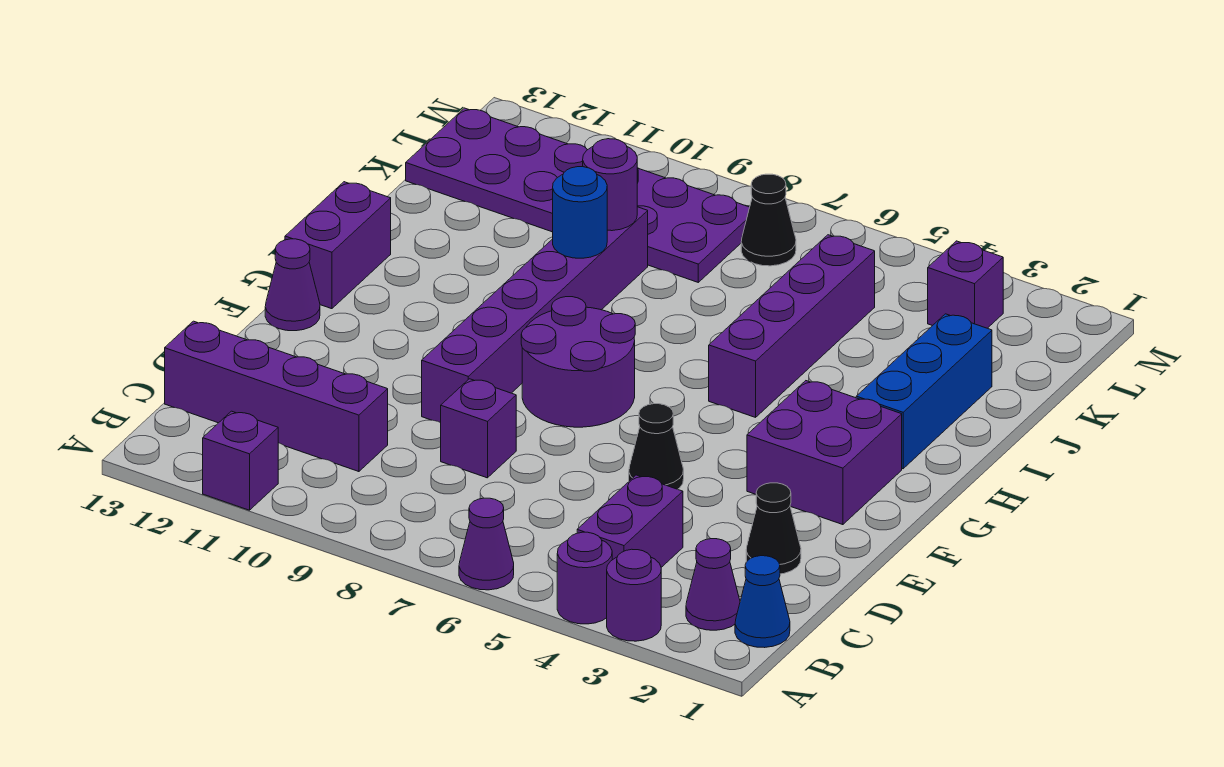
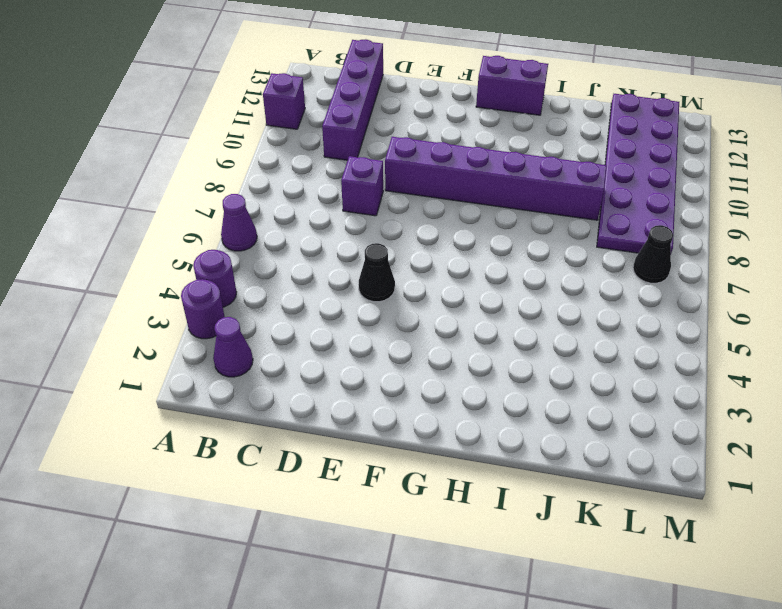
none -> blue 1x1 cone [735,556,790,648]
none -> purple 1x2 brick [577,475,683,567]
none -> black 1x1 cone [746,483,801,574]

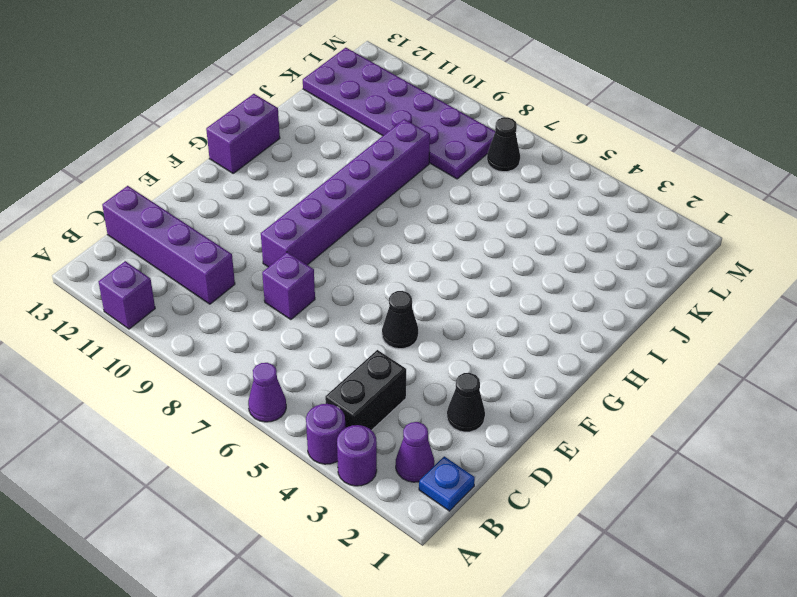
blue 1x1 plate [419,456,475,511] -> blue 1x1 cone [735,556,790,648]
black 1x2 brick [325,350,406,430] -> purple 1x2 brick [577,475,683,567]
none -> purple 2x2 brick [747,381,902,525]
none -> purple 2x2 round brick [521,297,635,427]
none -> purple 1x1 cone [265,239,320,331]

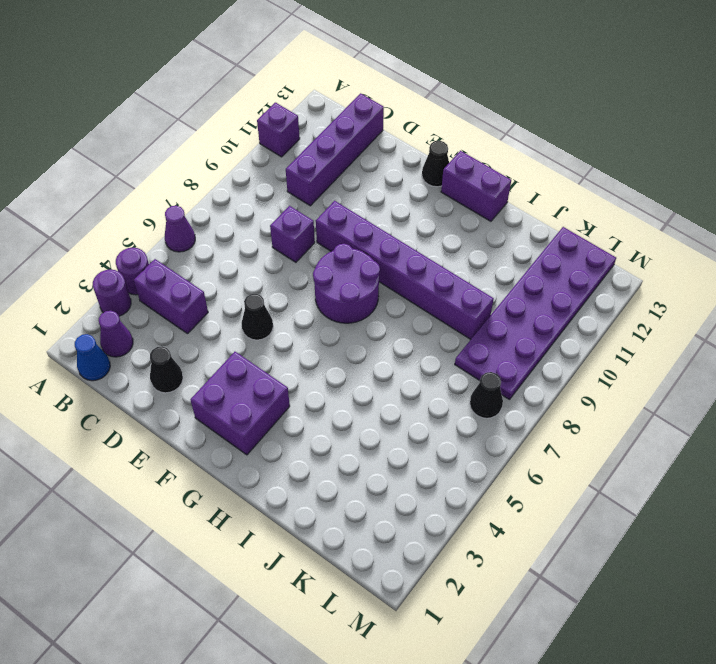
black 1x1 cone [422,141,449,187] -> purple 1x1 cone [265,239,320,331]
none -> blue 1x3 brick [856,314,992,469]
none -> purple 1x4 brick [709,235,875,417]
none -> purple 1x1 brick [928,241,1003,328]

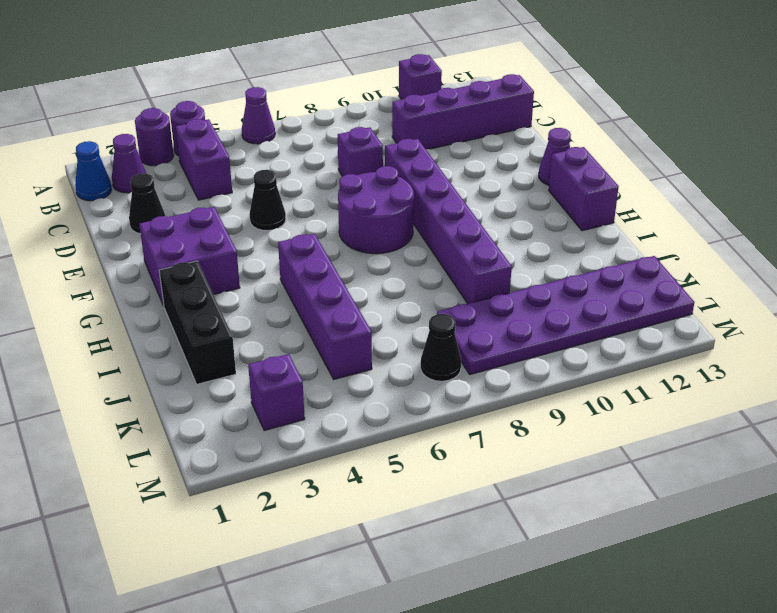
black 1x3 brick [159,261,236,384] -> blue 1x3 brick [856,314,992,469]
none -> blue 1x1 round brick [553,167,607,258]
none -> purple 1x1 round brick [583,139,637,231]

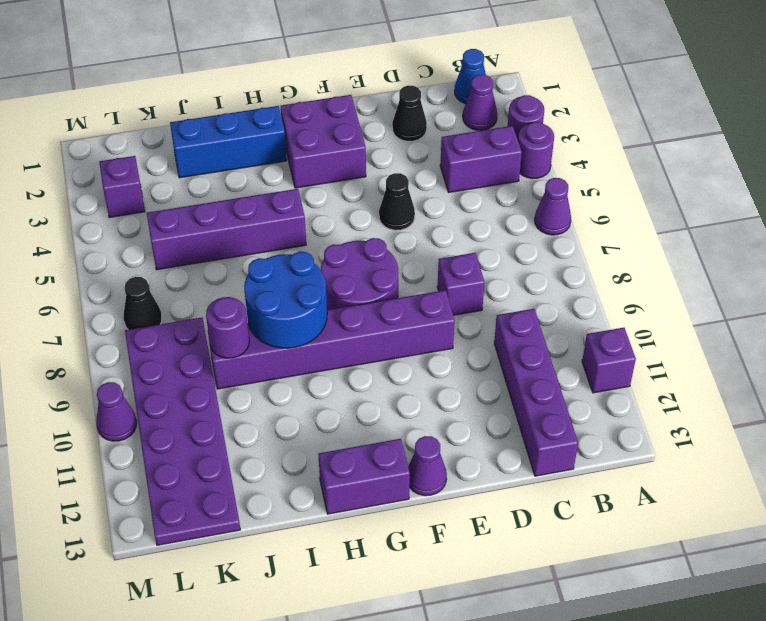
blue 2x2 round brick [244,252,327,348] -> blue 1x1 round brick [553,167,607,258]
purple 1x1 cone [96,382,137,441] -> none

